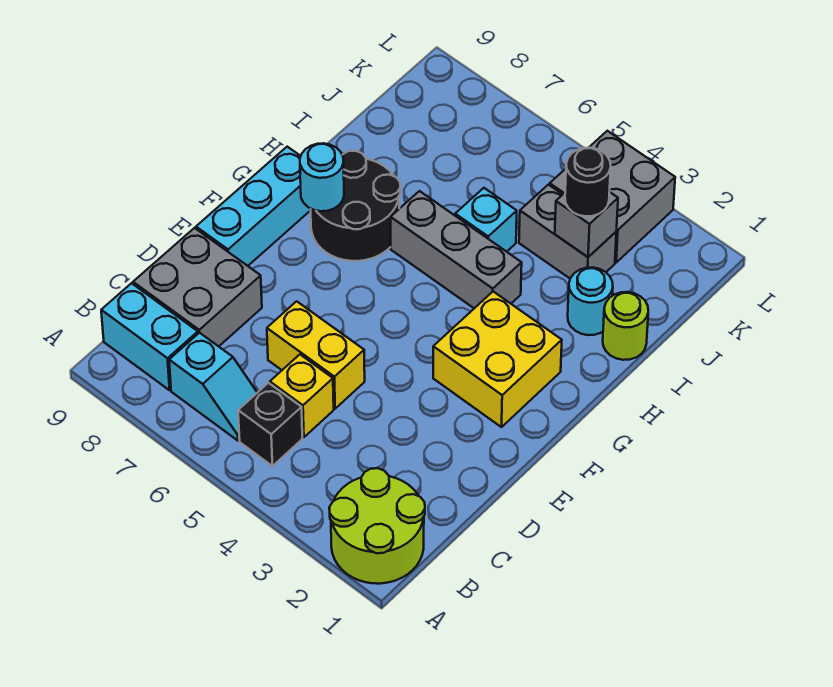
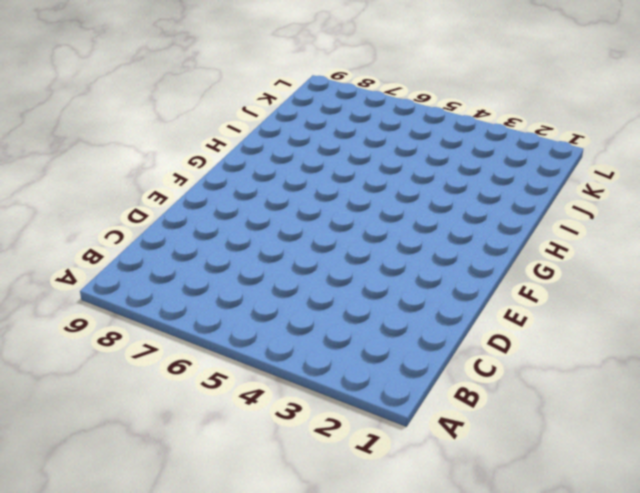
none -> lime 2x2 round brick [329,468,425,584]
none -> black 1x1 brick [238,383,302,466]
none -> cyan 1x2 slope [169,333,257,441]

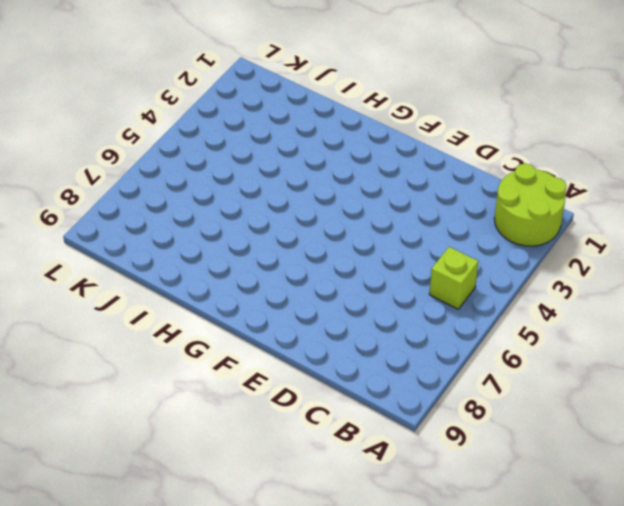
lime 1x1 brick [429,247,478,309] -> black 1x1 brick [238,383,302,466]
none -> cyan 1x2 slope [169,333,257,441]
none -> cyan 1x2 brick [101,283,198,390]
none -> yellow 1x1 brick [270,355,334,437]

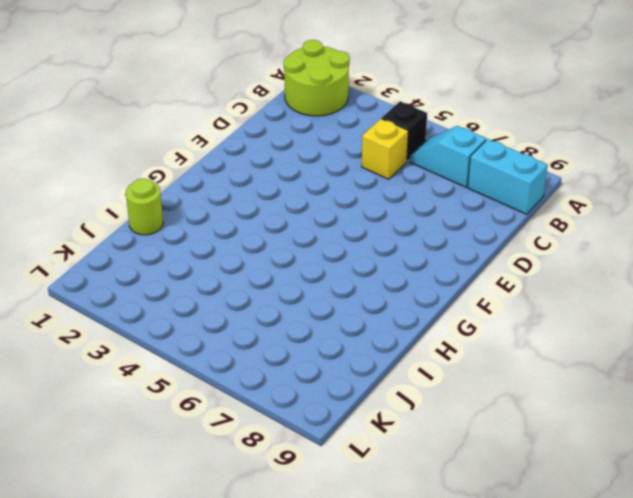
none -> grey 2x2 brick [133,228,262,346]
none -> yellow 1x2 brick [267,301,365,409]
none -> cyan 1x3 brick [196,147,311,266]

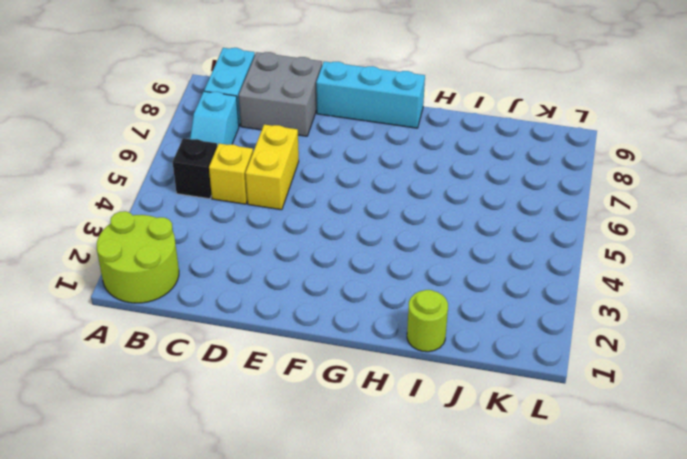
none -> yellow 2x2 brick [433,292,562,427]
none -> black 2x2 round brick [311,151,400,261]
none -> grey 1x3 brick [391,191,522,308]

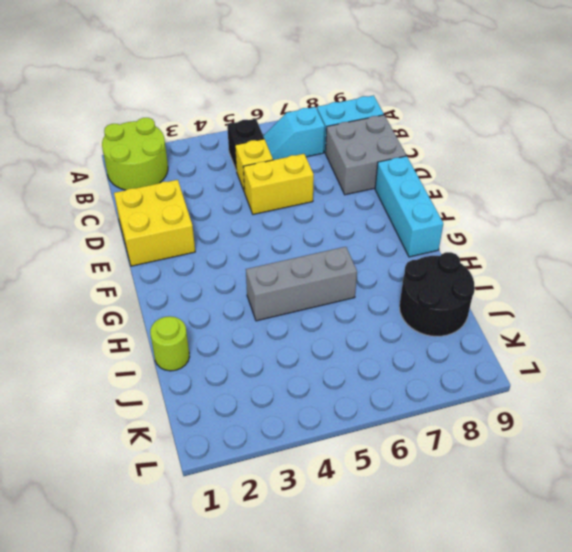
yellow 2x2 brick [114,180,195,266] -> yellow 2x2 brick moved to [433,292,562,427]
black 2x2 round brick [400,252,475,336] -> black 2x2 round brick moved to [311,151,400,261]
none -> cyan 1x1 round brick [568,268,613,335]
none -> cyan 1x1 brick [455,188,517,252]
none -> grey 1x2 brick [519,185,616,278]

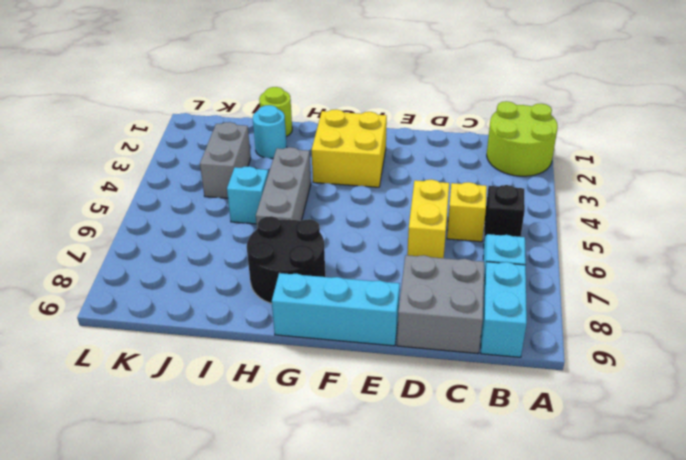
none -> grey 2x2 brick [550,131,675,262]
none -> cyan 1x1 round brick [300,143,344,211]
none -> grey 1x1 brick [555,192,618,257]

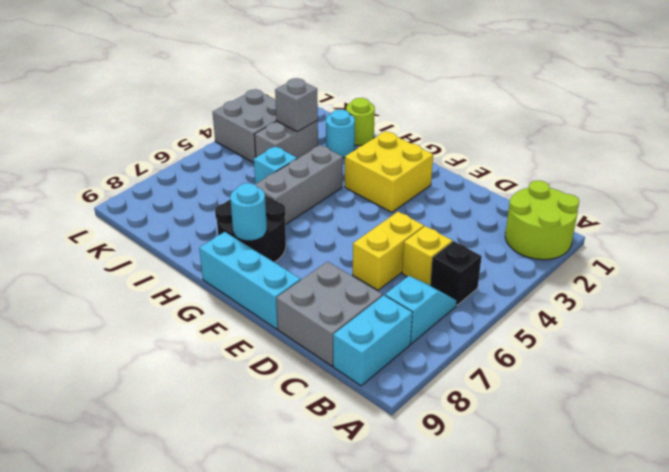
none -> black 1x1 round brick [565,148,611,216]

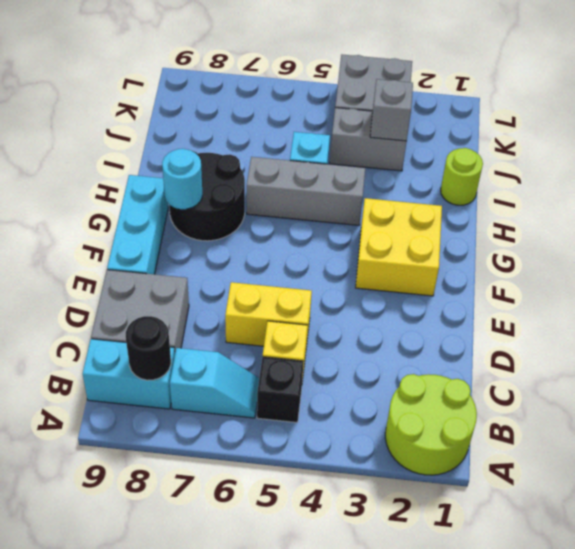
black 1x1 round brick [126,316,171,380] -> black 1x1 round brick moved to [565,148,611,216]
none -> cyan 1x1 round brick [568,268,613,335]

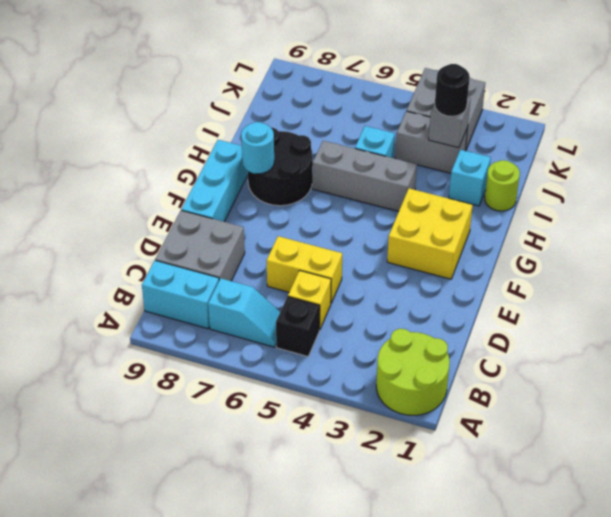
cyan 1x1 brick [449,150,491,206] -> cyan 1x1 round brick [568,268,613,335]

